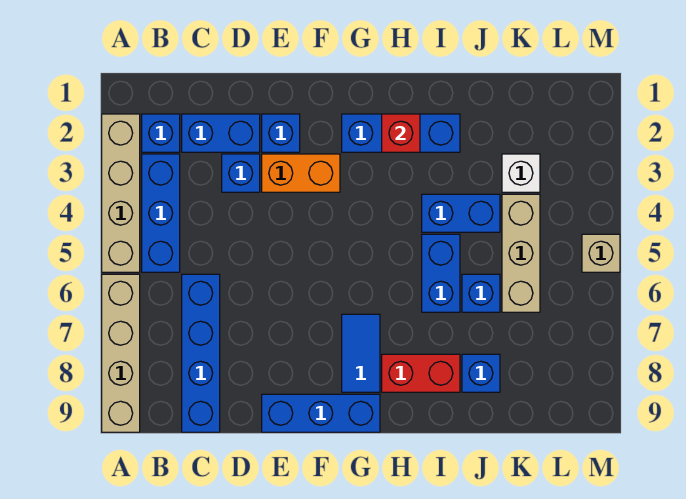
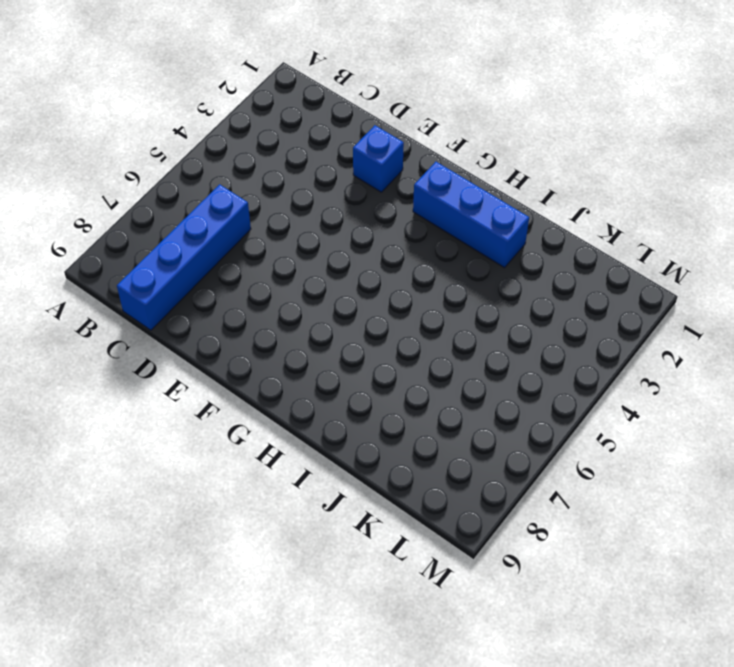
none -> tan 1x4 brick [102,114,140,272]
none -> tan 1x4 brick [102,274,140,432]
none -> blue 1x1 brick [142,114,180,152]

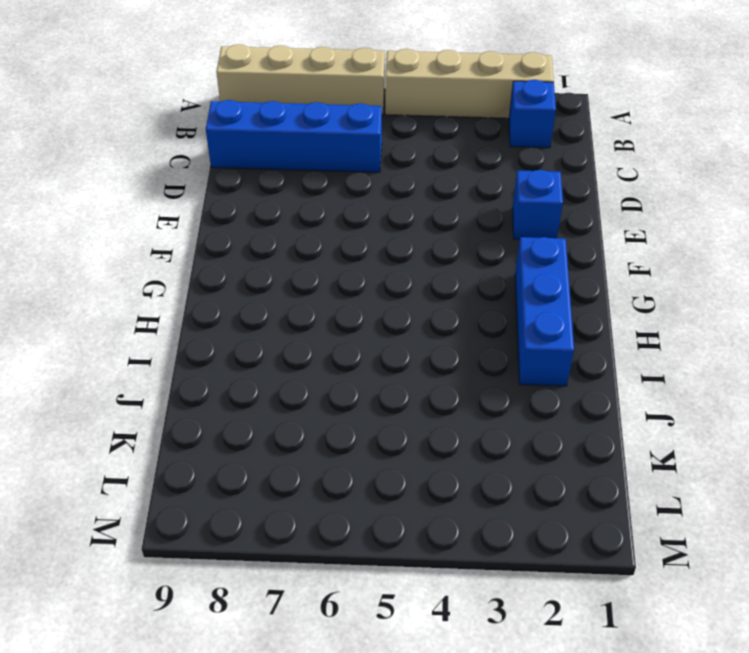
none -> blue 1x3 brick [142,154,180,272]
none -> blue 1x2 brick [182,114,260,152]
none -> blue 1x1 brick [222,154,260,192]

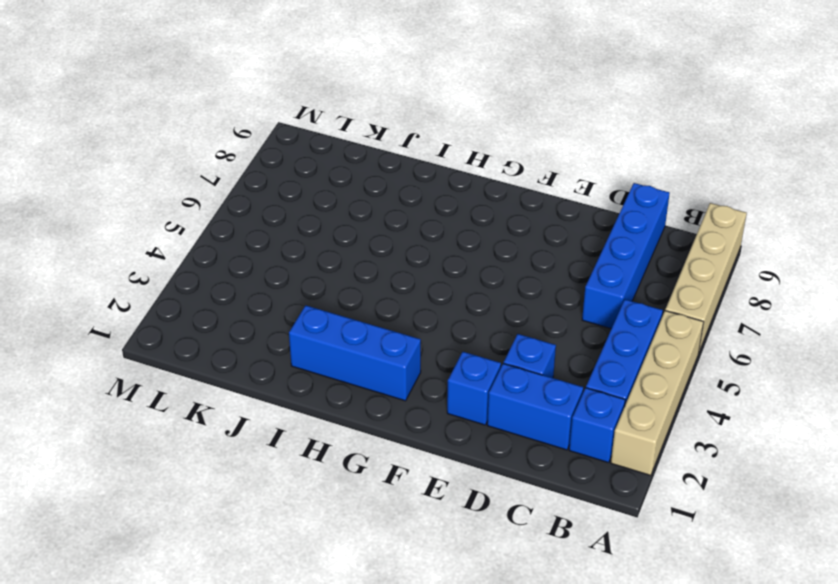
none -> orange 1x2 brick [262,154,340,192]
none -> blue 1x3 brick [262,394,380,432]
none -> blue 1x2 tile [342,314,380,392]

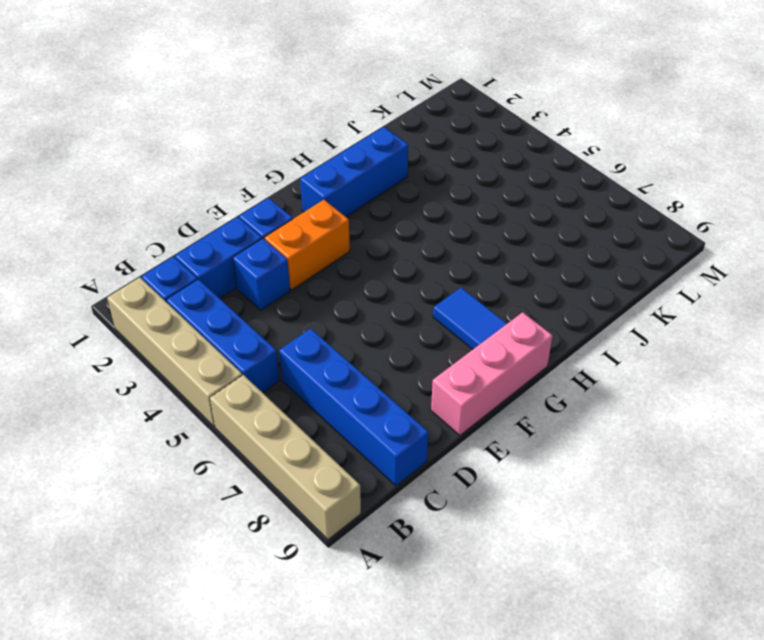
pink 1x3 brick [431,312,553,435] -> blue 1x3 brick [262,394,380,432]
none -> red 1x2 brick [382,354,460,392]
none -> blue 1x2 brick [422,194,500,232]
none -> blue 1x2 brick [422,234,460,312]

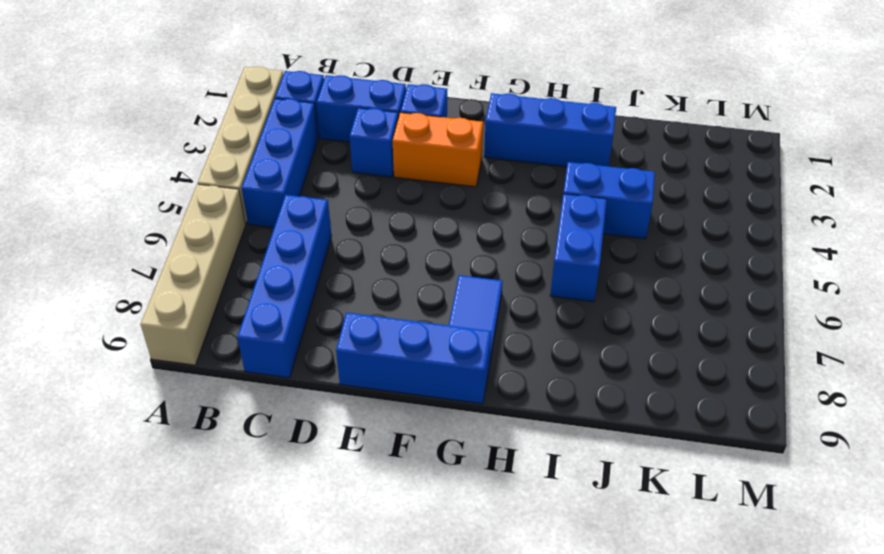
none -> red 1x2 brick [382,354,460,392]
none -> blue 1x1 brick [462,274,500,312]
none -> blue 1x1 brick [462,354,500,392]

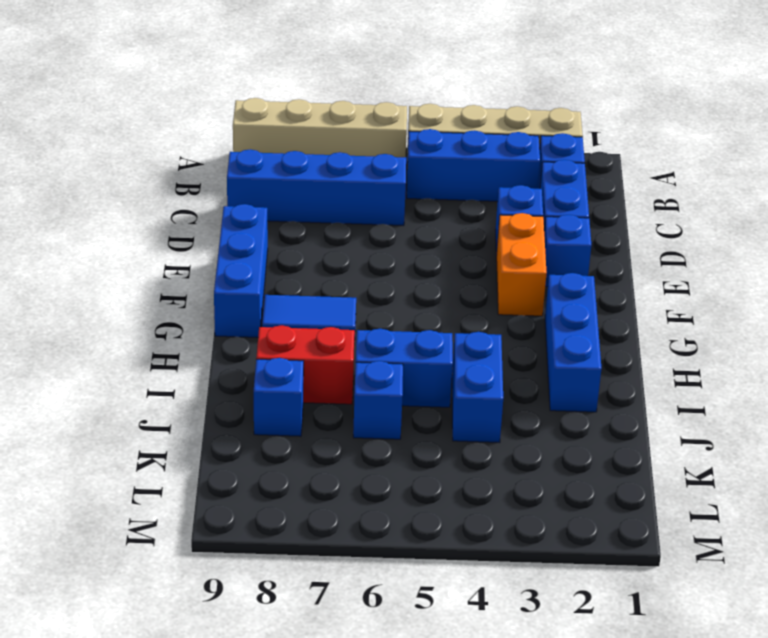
red 1x2 brick [256,325,355,404] -> red 1x2 brick turned to [382,354,460,392]
none -> white 1x1 brick [502,154,540,192]
none -> tan 1x3 brick [502,194,540,312]
none -> tan 1x1 brick [582,234,620,272]

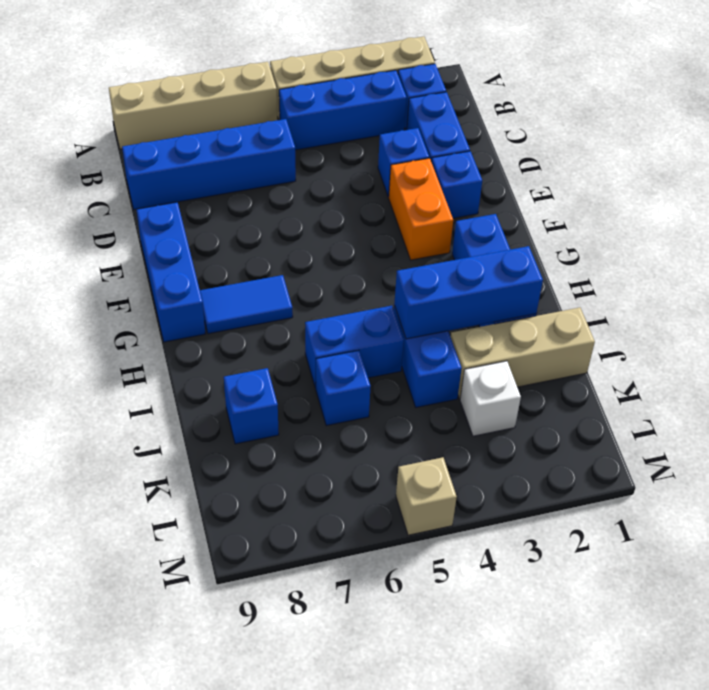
blue 1x3 brick [394,246,543,339] -> none
tan 1x3 brick [451,308,595,398] -> tan 1x3 brick moved to [502,194,540,312]
none -> red 1x2 brick [382,354,460,392]
none -> red 1x1 brick [382,114,420,152]

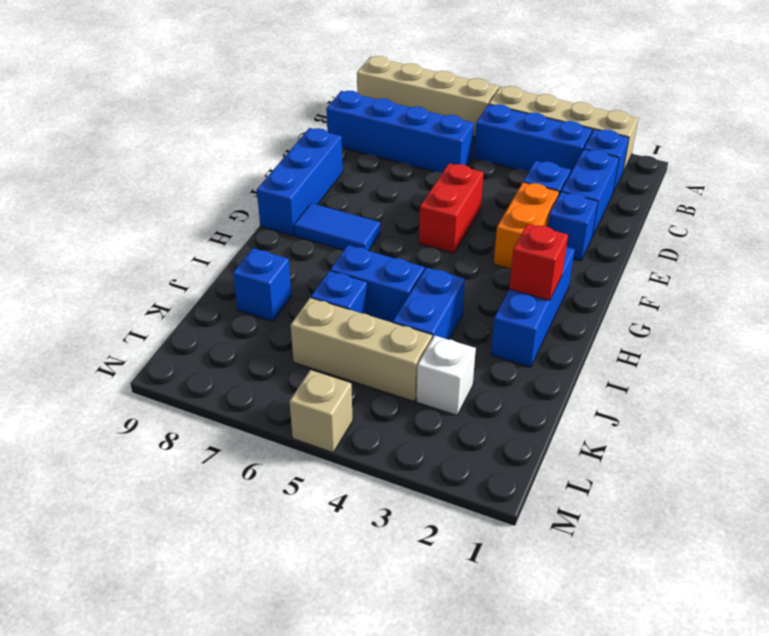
red 1x2 brick [419,163,484,253] -> red 1x2 brick moved to [382,354,460,392]

